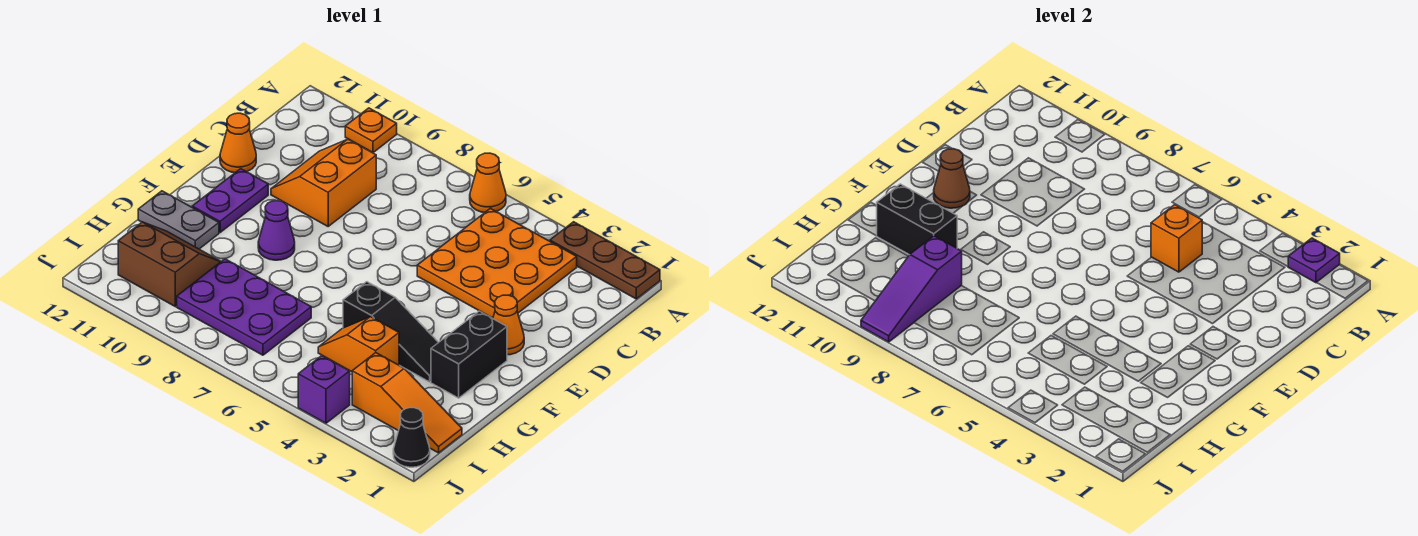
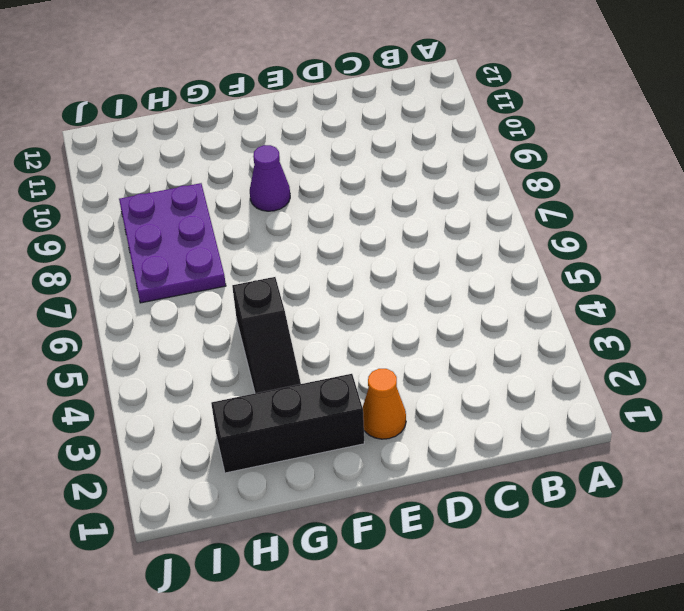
black 1x3 brick [211,374,364,473] -> black 1x2 brick [431,311,507,398]
none -> brown 1x3 plate [550,222,660,299]
none -> orange 1x1 cone [470,153,506,213]
none -> orange 1x1 plate [345,108,397,153]

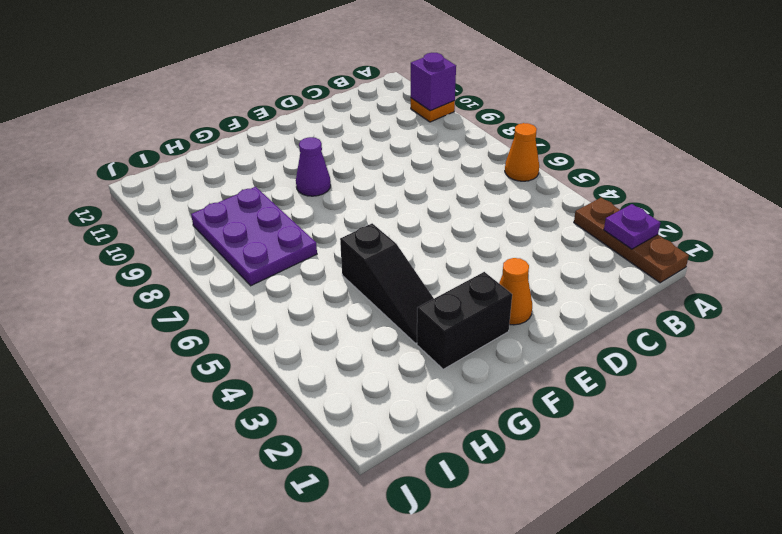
purple 1x1 brick [411,53,456,111] -> purple 1x1 brick moved to [298,356,350,423]
none -> orange 3x3 plate [417,209,577,318]
none -> orange 2x2 slope [271,139,376,226]
none -> orange 1x1 cone [220,113,256,173]

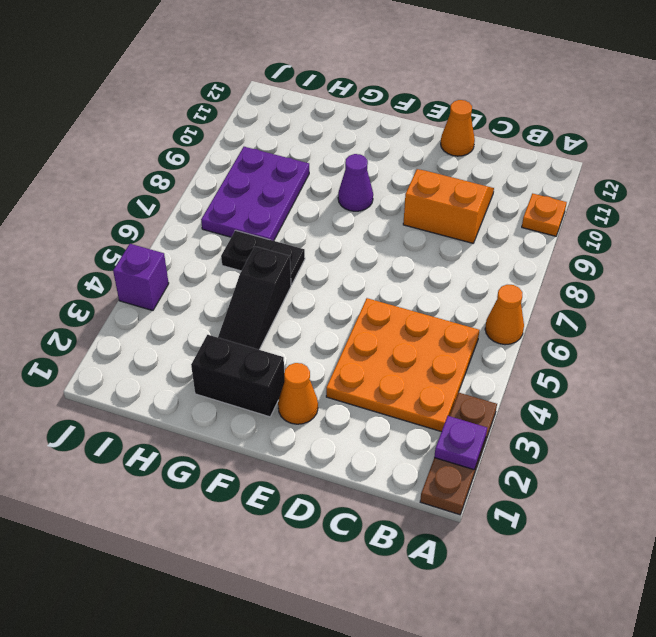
black 1x2 plate [221,230,305,285] -> none
none -> purple 1x2 plate [192,169,268,232]
none -> grey 1x2 plate [138,191,219,249]
none -> orange 1x2 slope [318,317,399,372]

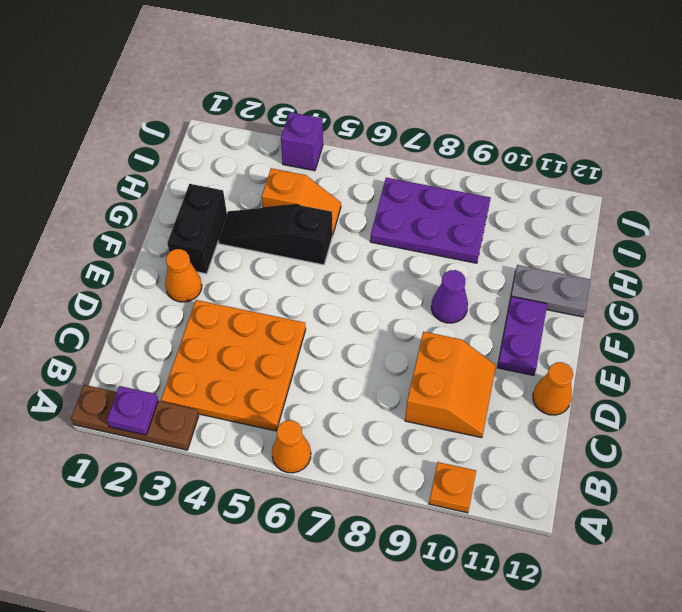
none -> brown 2x2 slope [118,222,221,306]
none -> orange 1x3 slope [352,353,462,453]
none -> black 1x1 cone [393,408,430,467]

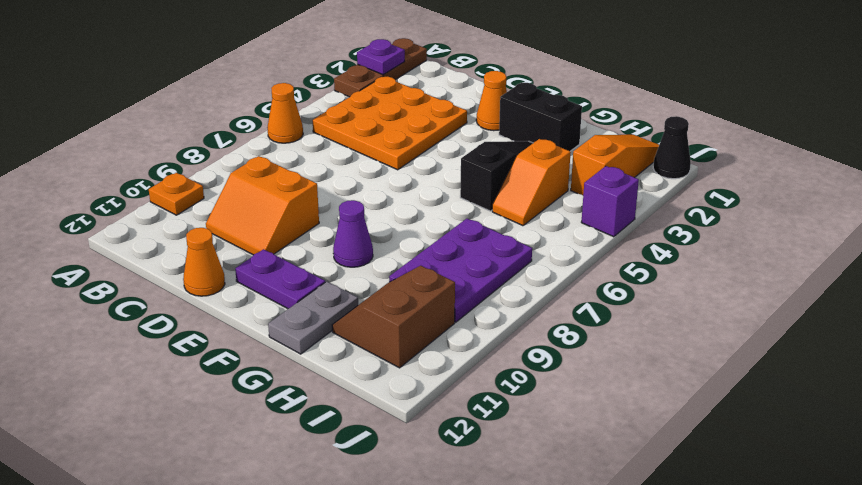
none -> orange 1x1 brick [1151,205,1202,272]
none -> brown 1x1 cone [934,149,970,208]
none -> black 1x2 brick [877,184,957,255]

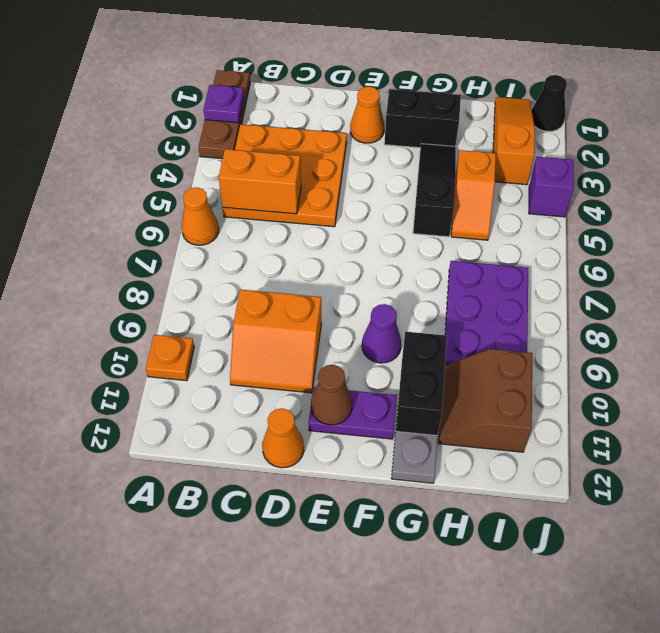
orange 1x2 brick [219,149,301,214] -> orange 1x1 brick [1151,205,1202,272]
none -> purple 1x3 slope [861,236,962,342]

